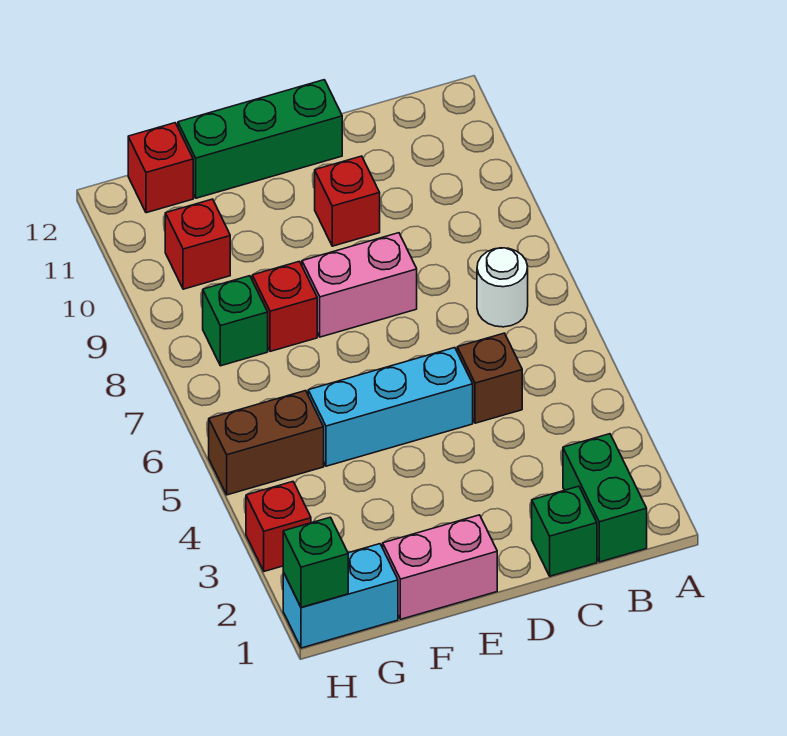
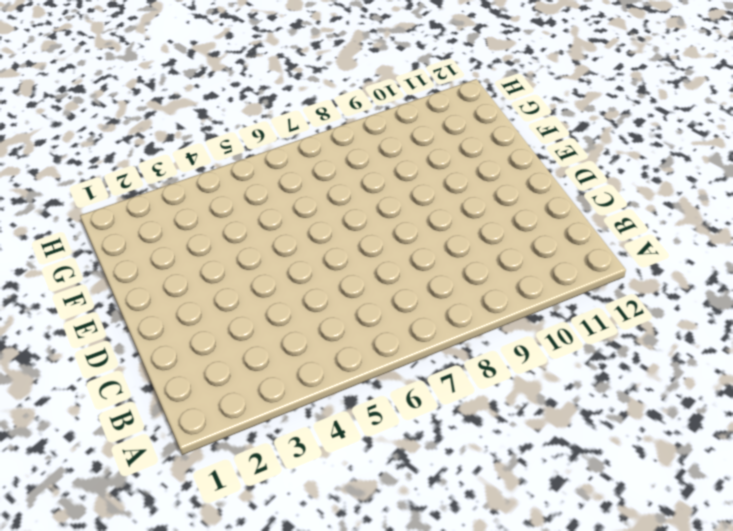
none -> green 1x2 brick [563,434,647,562]
none -> white 1x1 round brick [477,248,528,327]
none -> green 1x1 brick [532,486,597,576]

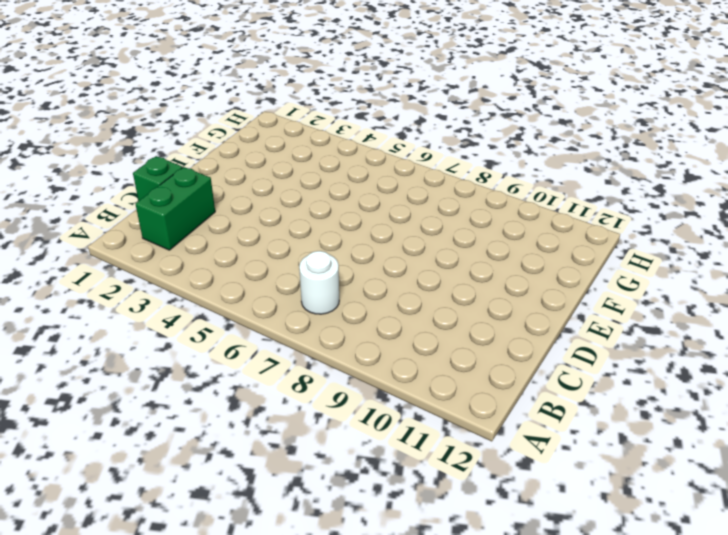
green 1x2 brick [136,167,215,250] -> green 1x2 brick turned to [563,434,647,562]
none -> brown 1x1 brick [457,333,522,423]
none -> cyan 1x3 brick [308,348,473,466]
none -> pink 1x2 brick [302,233,417,337]

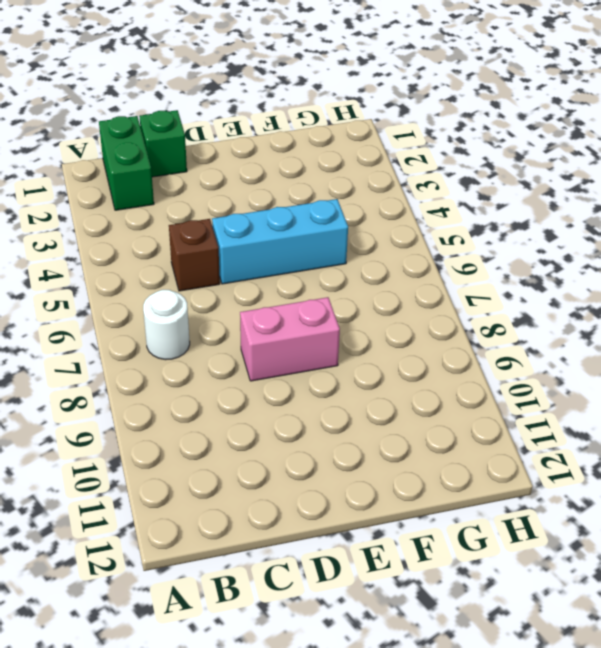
none -> red 1x1 brick [315,156,380,246]
none -> green 1x3 brick [178,80,342,198]
none -> pink 1x2 brick [383,515,497,619]

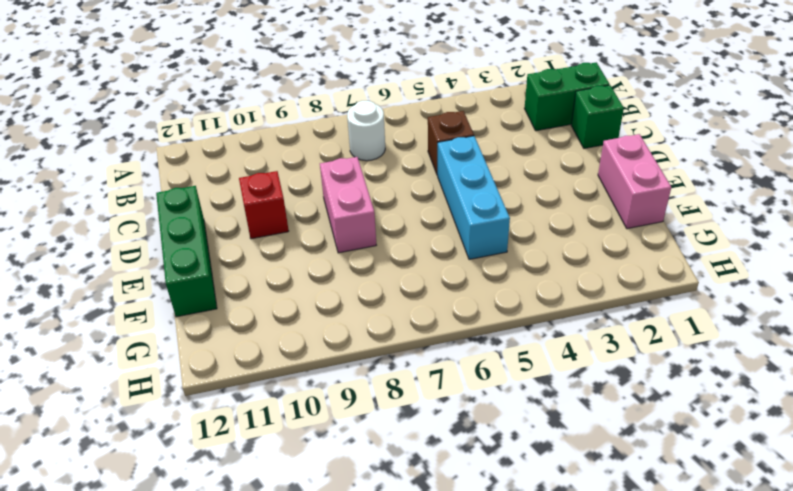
none -> red 1x1 brick [252,261,317,351]
none -> cyan 1x2 brick [283,544,398,648]
none -> brown 1x2 brick [209,391,324,495]

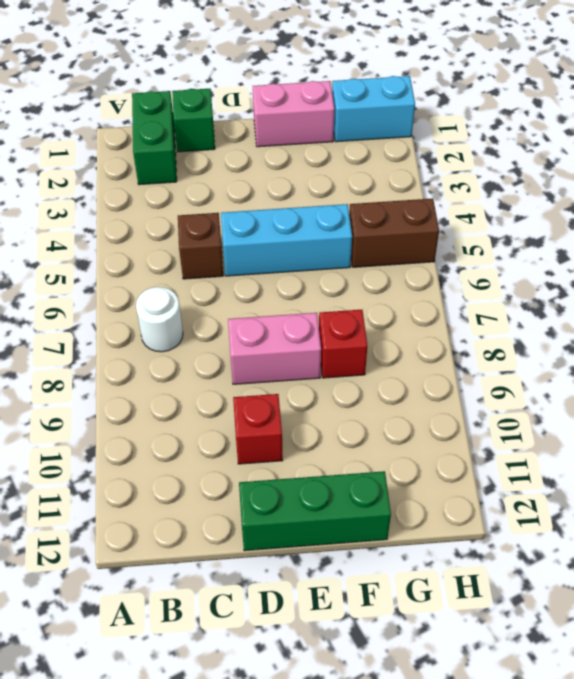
none -> green 1x1 brick [203,276,268,366]
none -> red 1x1 brick [165,199,230,289]
none -> red 1x1 brick [128,123,193,213]

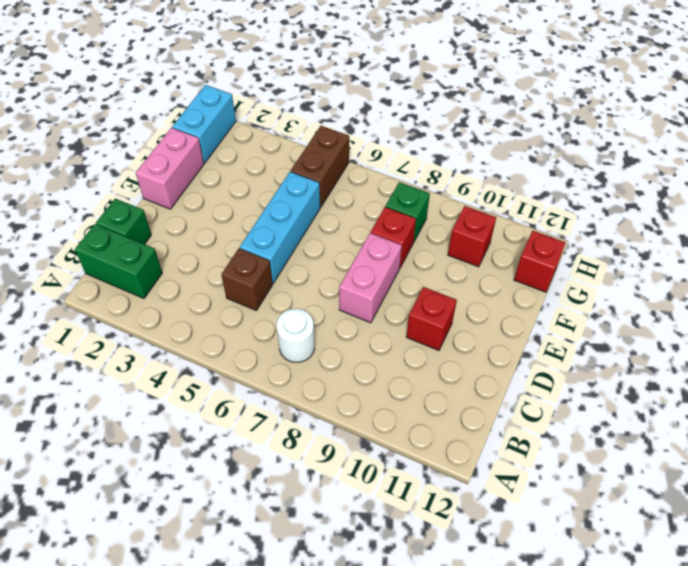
none -> green 1x3 brick [178,80,342,198]
none -> red 1x1 brick [246,482,311,571]
none -> green 1x1 brick [283,517,348,608]

